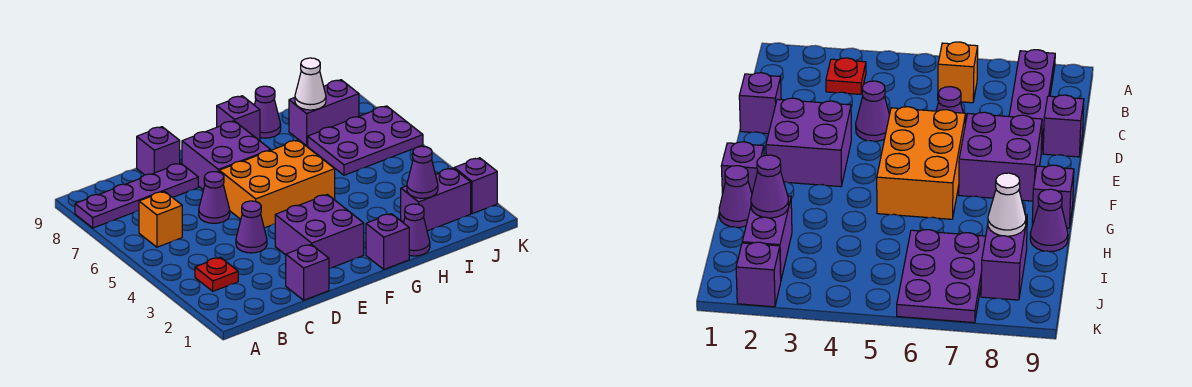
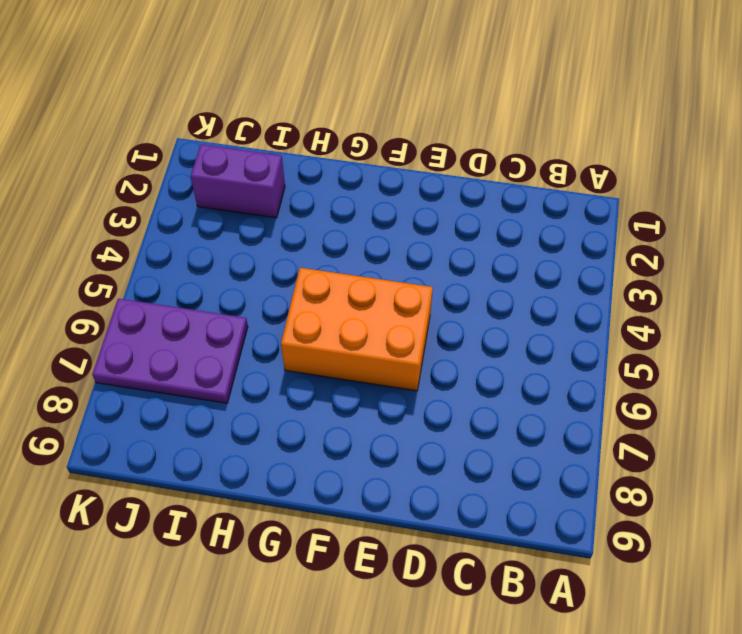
none -> purple 1x4 plate [75,163,198,228]
none -> red 1x1 plate [195,257,238,291]
none -> orange 1x1 brick [139,191,182,247]

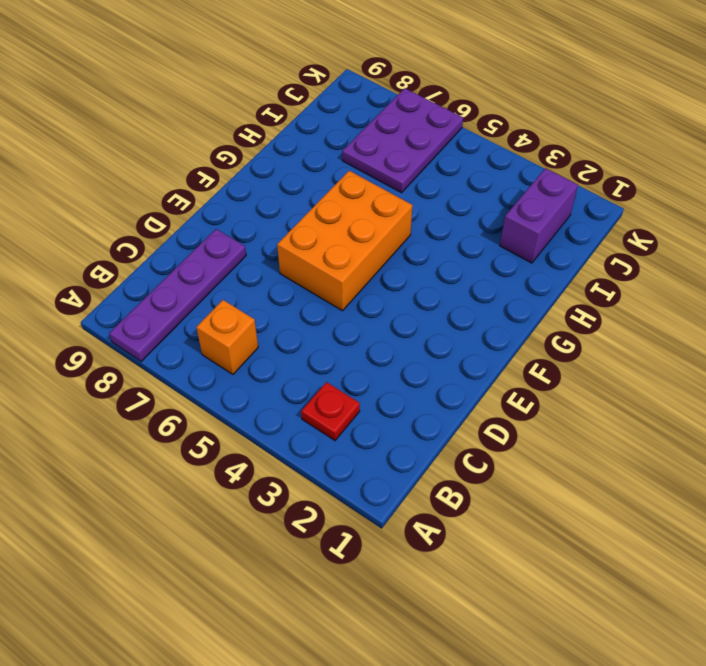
none -> purple 1x1 brick [286,244,329,300]
none -> purple 1x1 cone [236,201,267,253]
none -> purple 1x1 cone [199,172,230,223]

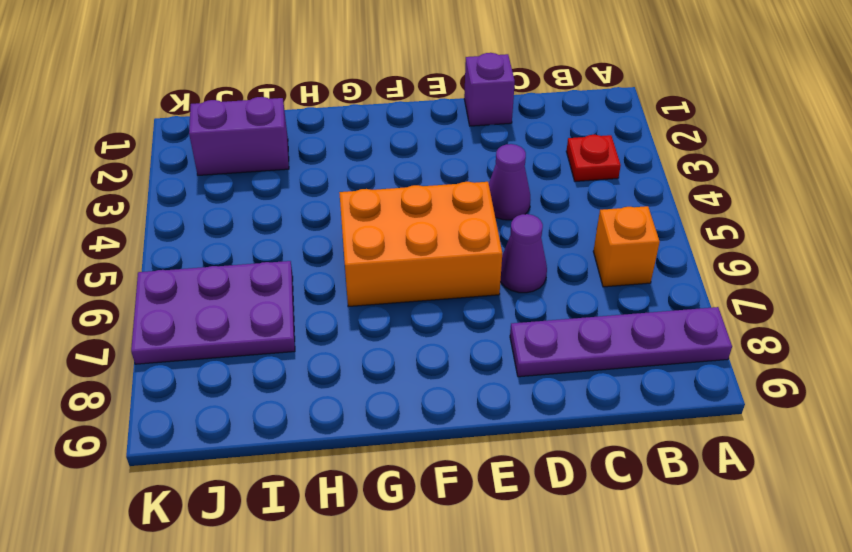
none -> purple 1x1 brick [137,127,180,175]
none -> purple 2x2 brick [275,194,364,268]
none -> purple 2x2 brick [182,121,271,190]

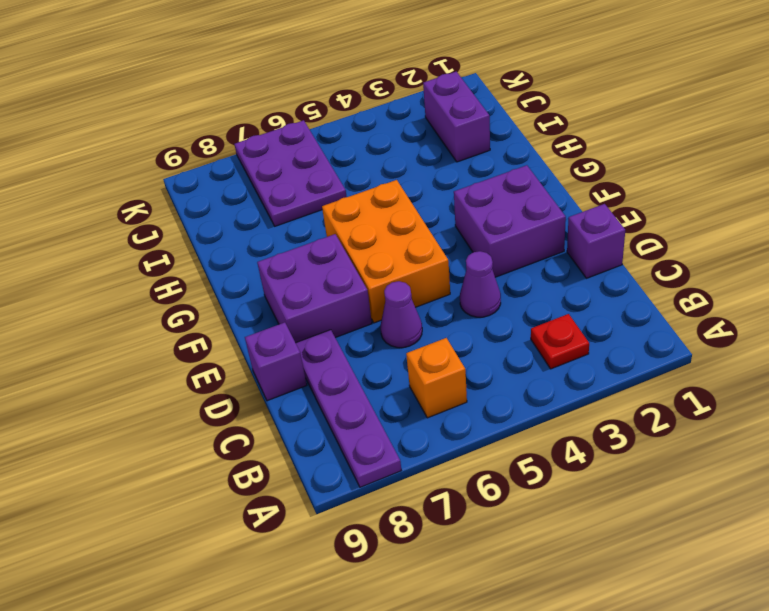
none -> purple 1x1 brick [366,214,409,269]
none -> purple 1x1 brick [217,96,260,141]
none -> purple 1x1 cone [404,204,430,256]

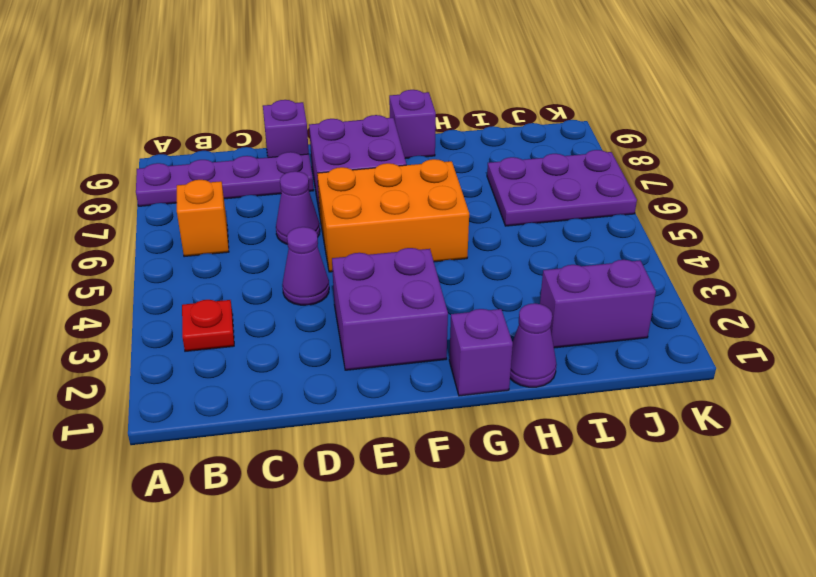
none -> purple 1x1 brick [286,244,329,300]
none -> purple 1x1 cone [255,86,281,138]
none -> purple 1x2 brick [289,80,359,146]

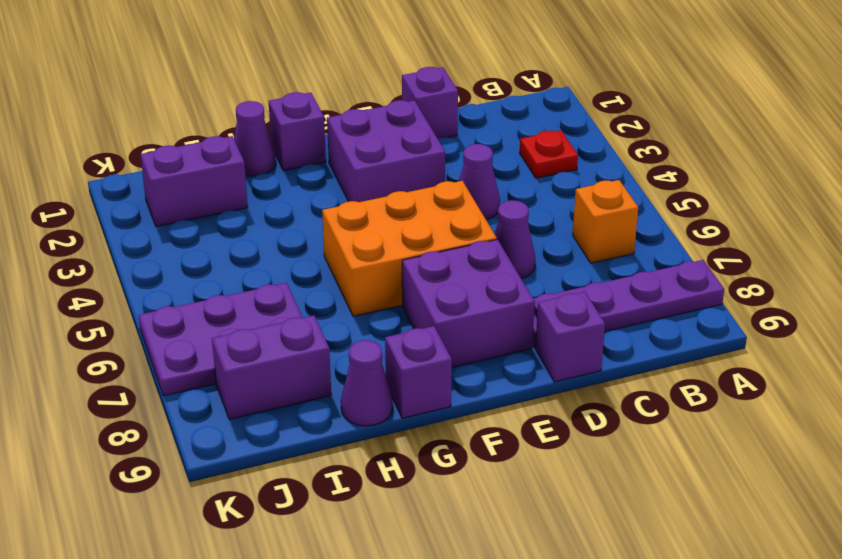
none -> purple 1x1 brick [454,158,497,214]
none -> purple 1x1 cone [407,146,438,198]
none -> white 1x1 cone [295,58,326,110]

